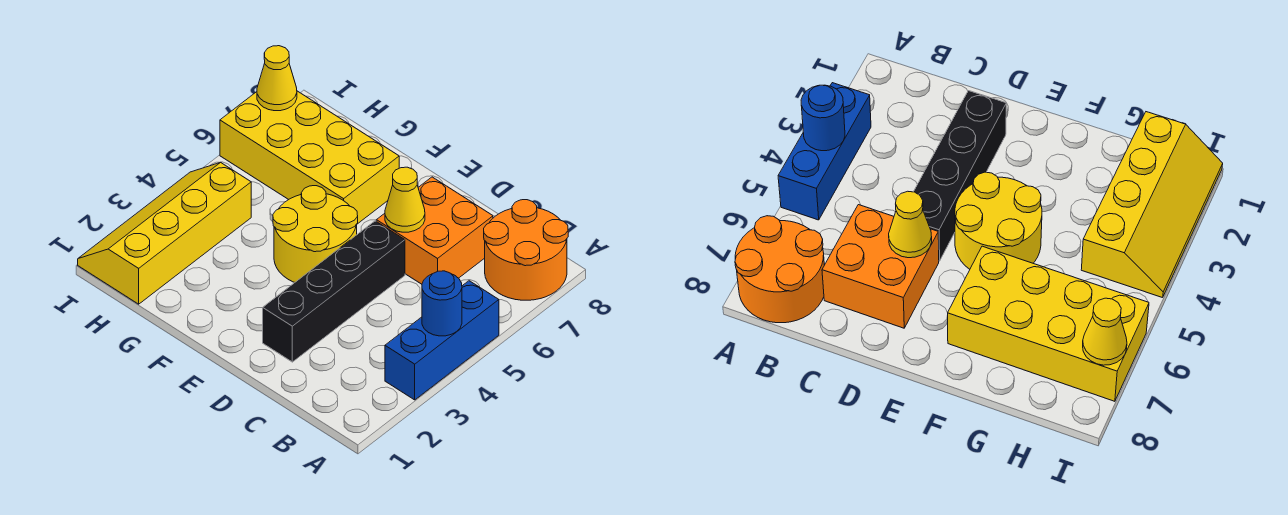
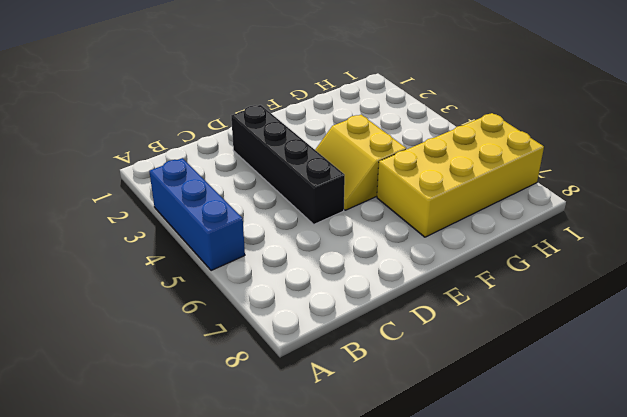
yellow 2x2 slope [315,115,406,210] -> yellow 2x2 round brick [273,186,358,283]
none -> orange 2x2 round brick [484,200,568,300]
none -> orange 2x2 brick [376,177,493,284]

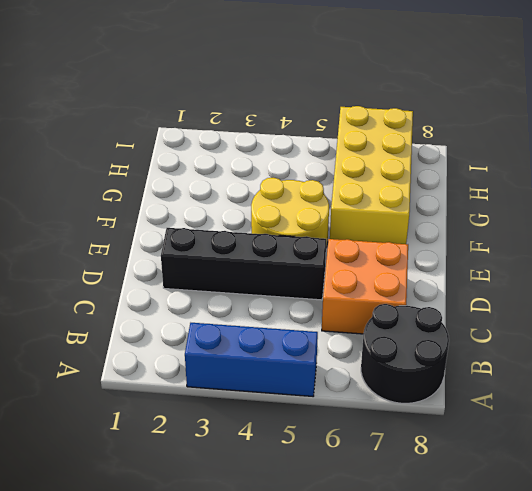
black 2x2 round brick [361,304,449,403] -> orange 2x2 round brick [484,200,568,300]
none -> yellow 2x4 slope [78,163,251,304]
none -> blue 1x1 round brick [422,271,462,336]

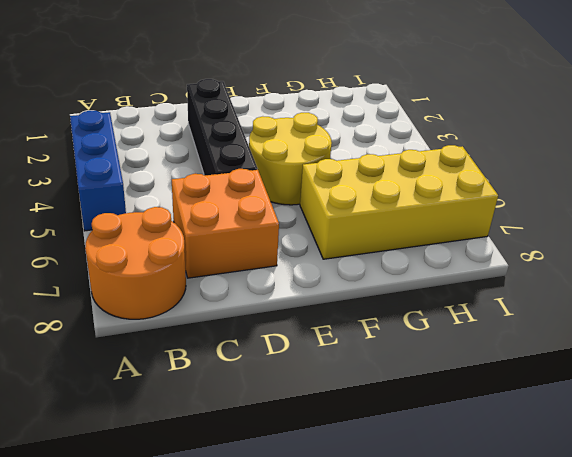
none -> yellow 2x4 slope [78,163,251,304]
none -> blue 1x1 round brick [422,271,462,336]

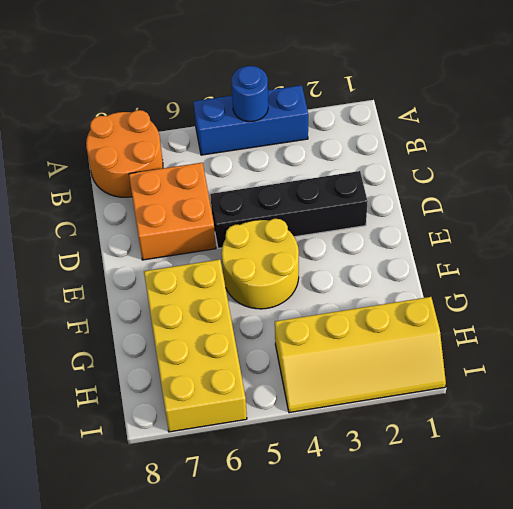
none -> yellow 1x1 cone [385,167,425,232]
none -> yellow 1x1 cone [257,46,297,111]

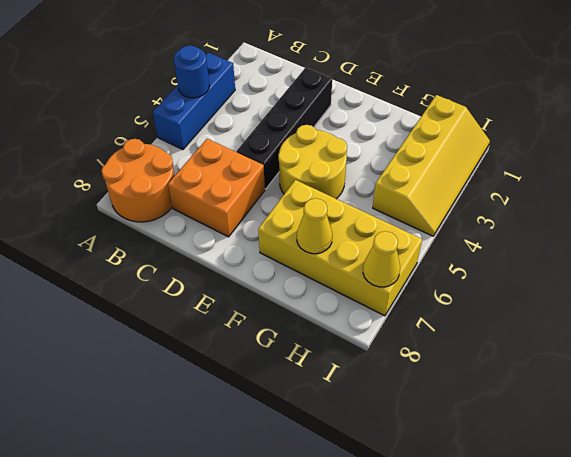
yellow 1x1 cone [297,198,332,254] -> yellow 1x1 cone moved to [385,167,425,232]

